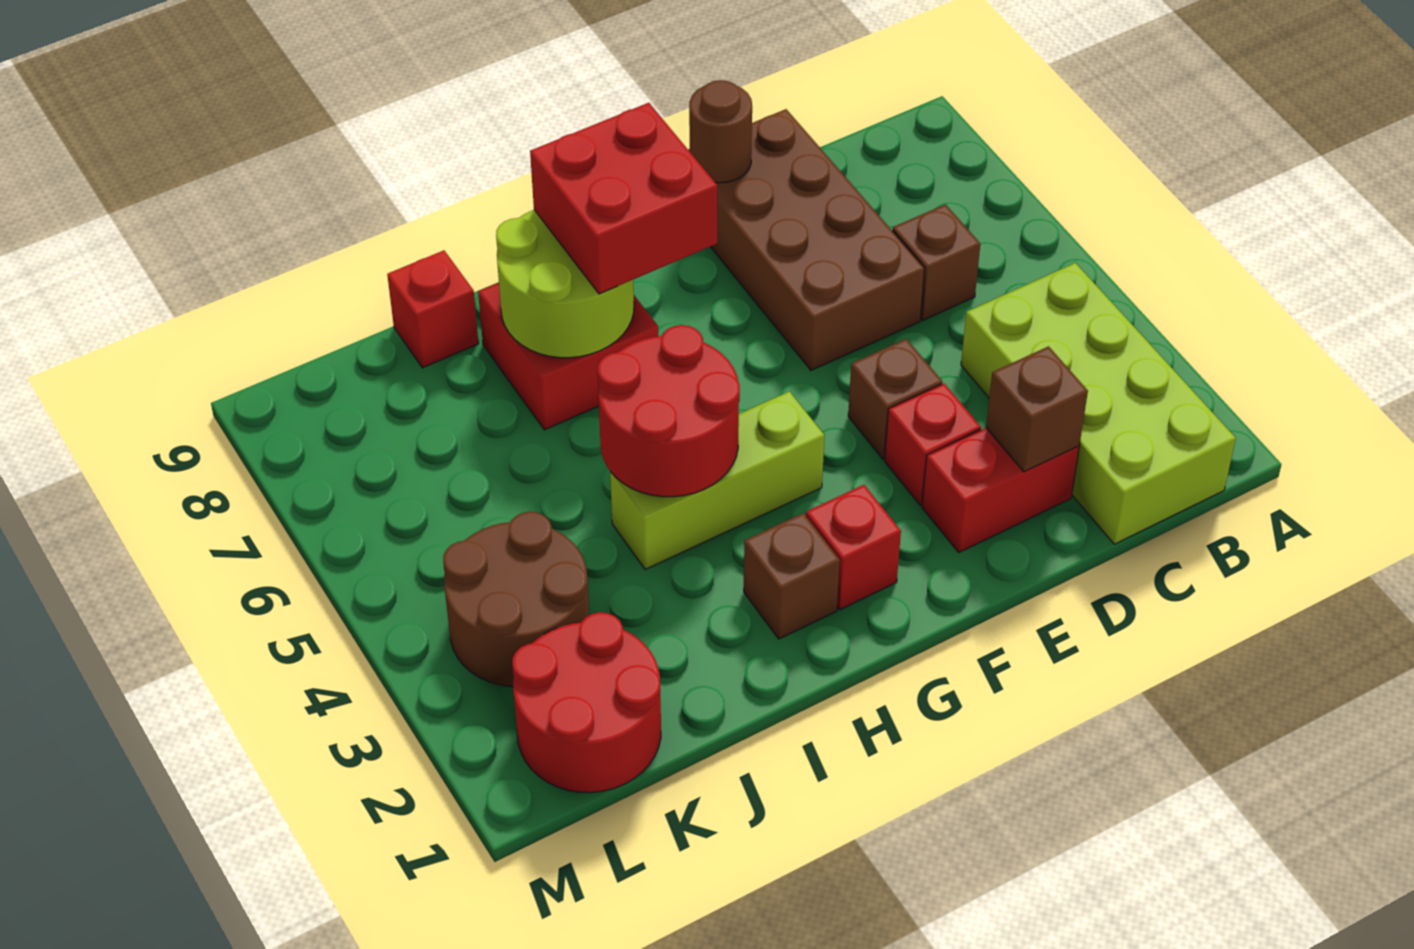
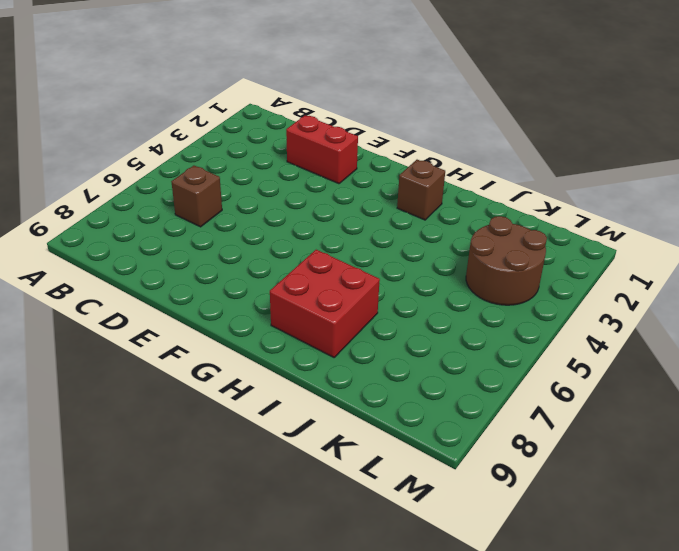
none -> lime 2x4 brick [961,263,1236,544]
none -> brown 2x4 brick [688,109,925,370]
none -> red 1x1 brick [885,384,981,505]

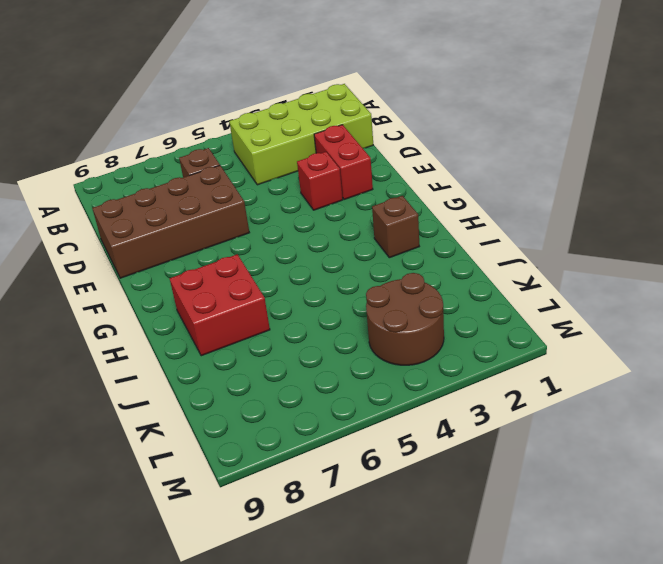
none -> brown 1x1 brick [848,339,942,459]
none -> red 1x1 brick [806,485,901,610]
none -> lime 1x3 brick [610,391,825,570]

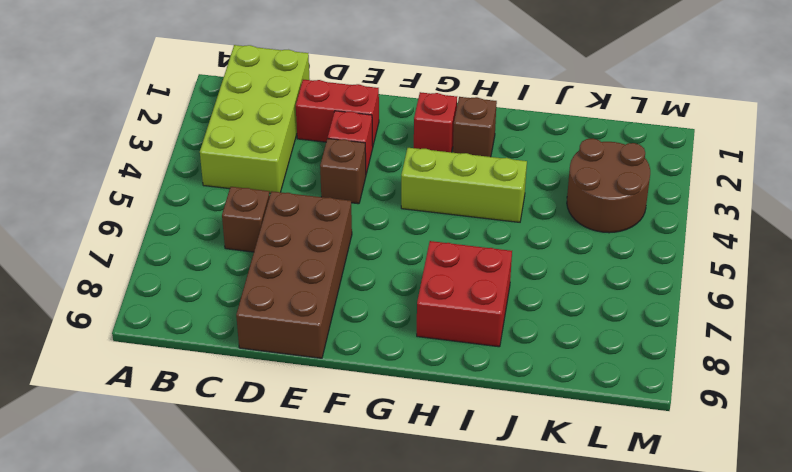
none -> red 1x1 brick [387,250,479,368]
none -> red 2x2 round brick [512,612,661,793]
none -> brown 1x1 brick [986,346,1088,472]

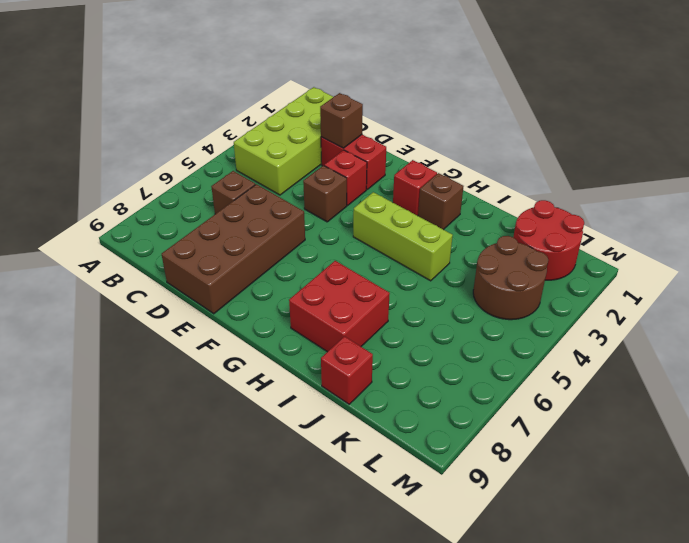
none -> brown 1x1 round brick [689,80,752,183]
none -> red 2x2 round brick [598,325,740,497]
none -> lime 2x2 round brick [496,210,634,358]

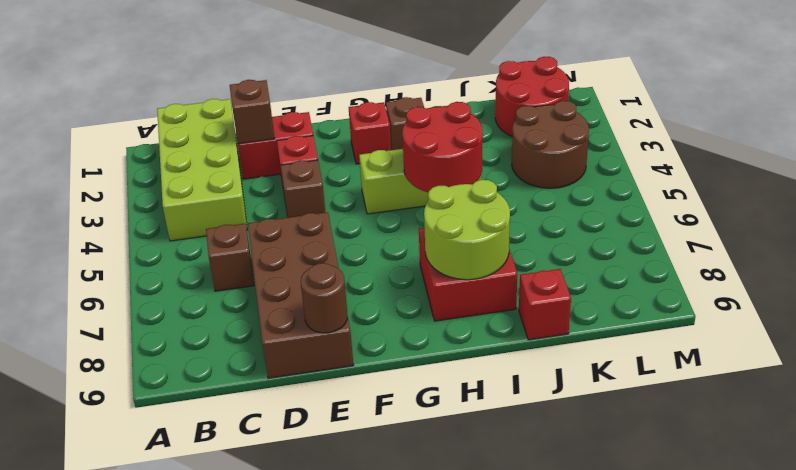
none -> red 2x2 brick [530,103,717,294]

